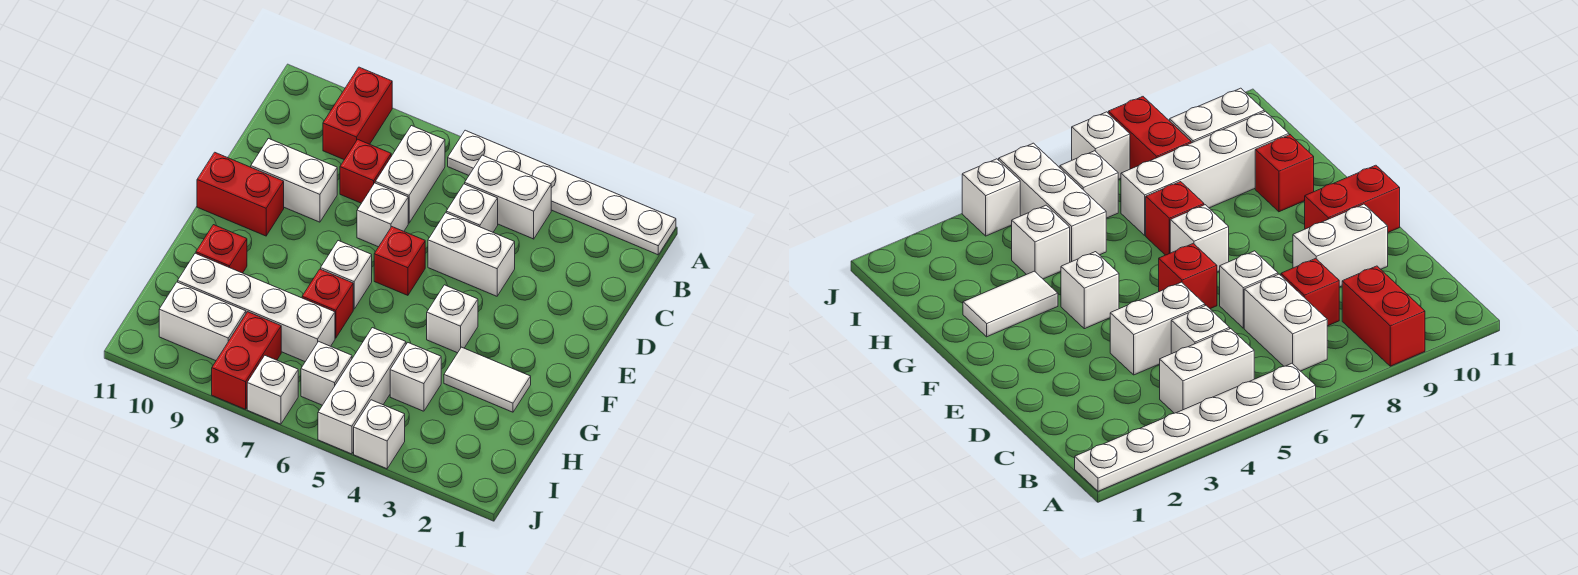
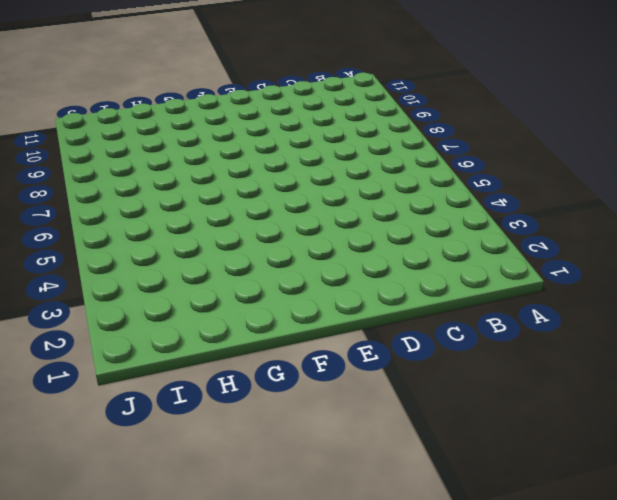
none -> white 1x6 plate [448,130,676,255]
none -> red 1x2 brick [323,67,392,160]
none -> white 1x2 brick [465,155,551,239]

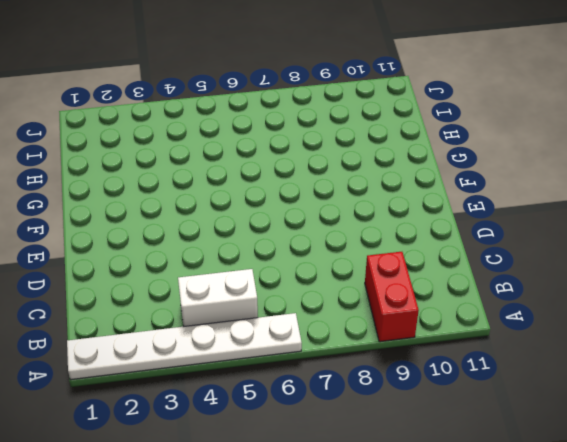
none -> white 1x2 brick [375,126,445,223]
none -> white 1x1 brick [446,184,498,232]
none -> red 1x1 brick [340,139,391,203]

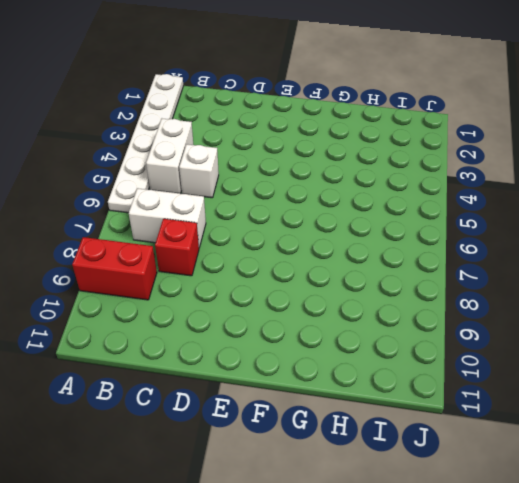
none -> white 1x2 brick [428,213,515,296]
none -> white 1x1 brick [357,183,408,247]
none -> white 1x2 brick [251,138,337,222]

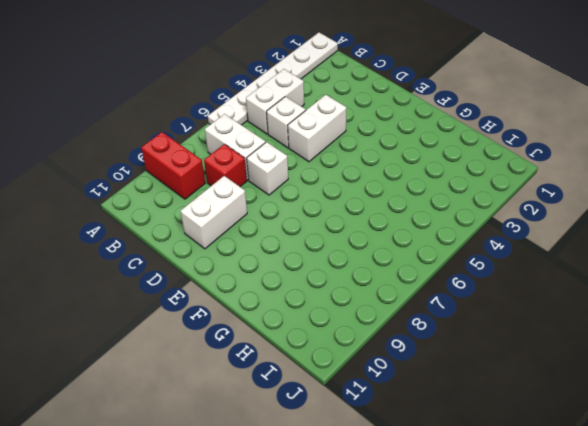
none -> red 1x1 brick [374,227,425,295]
none -> red 1x2 brick [197,152,284,236]
none -> white 1x1 brick [427,285,478,353]

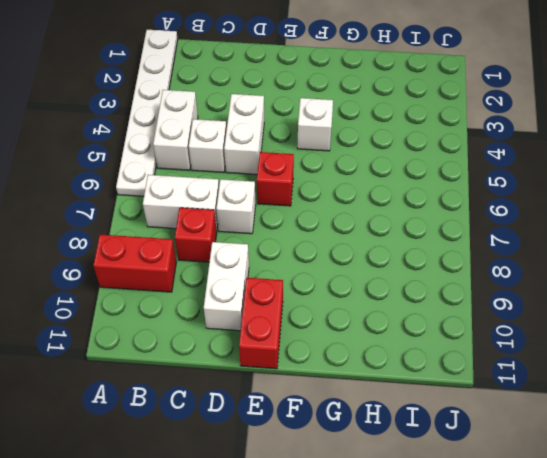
none -> white 1x1 brick [321,241,372,309]
none -> white 1x2 tile [444,347,531,412]
none -> red 1x1 brick [302,269,353,338]

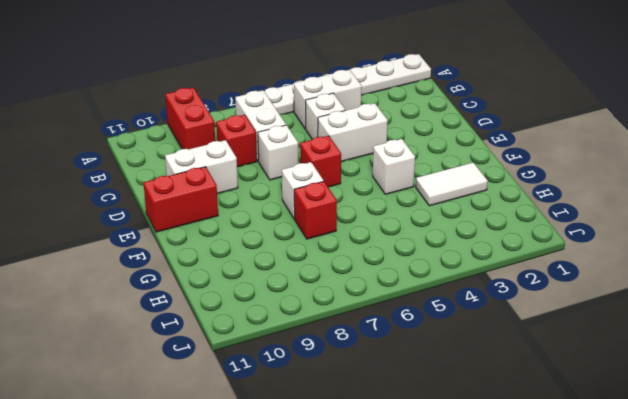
none -> red 1x1 brick [196,225,247,273]
none -> white 1x1 brick [390,343,441,411]
none -> white 1x3 brick [318,328,406,454]

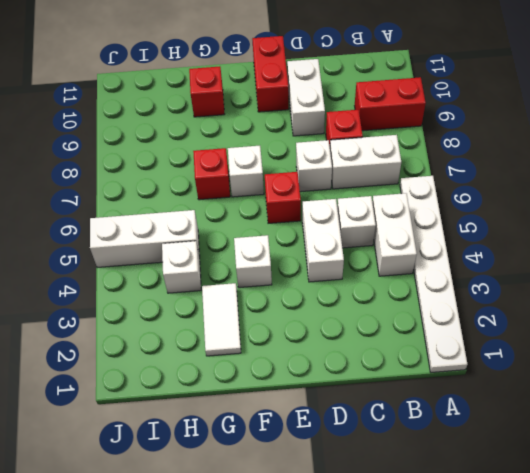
none -> white 1x4 brick [178,253,335,362]
none -> white 1x1 brick [301,341,352,405]
none -> red 1x2 brick [212,312,281,409]

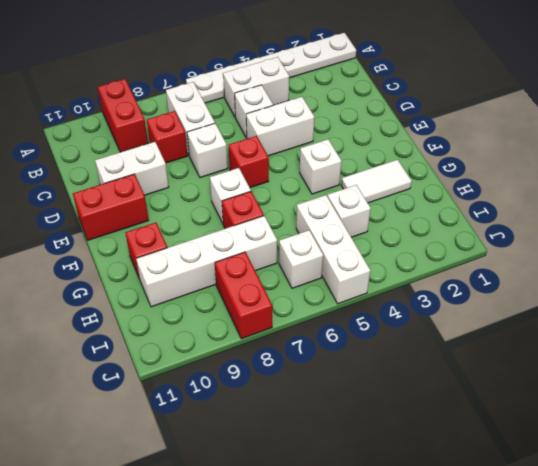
none -> white 1x2 brick [159,282,246,361]
none -> white 1x1 brick [354,400,405,469]
none -> white 1x1 brick [247,356,298,424]

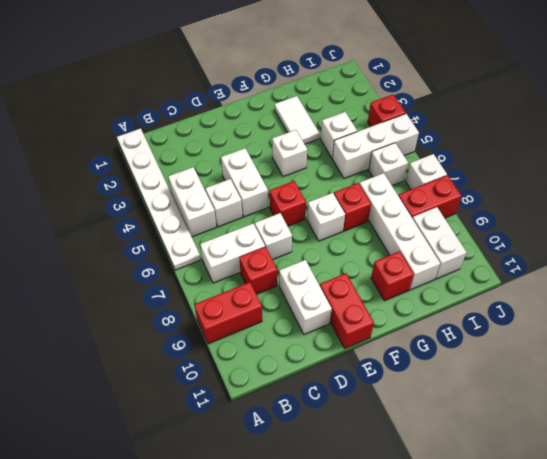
red 1x1 brick [368,94,406,127] -> white 1x1 brick [354,400,405,469]

